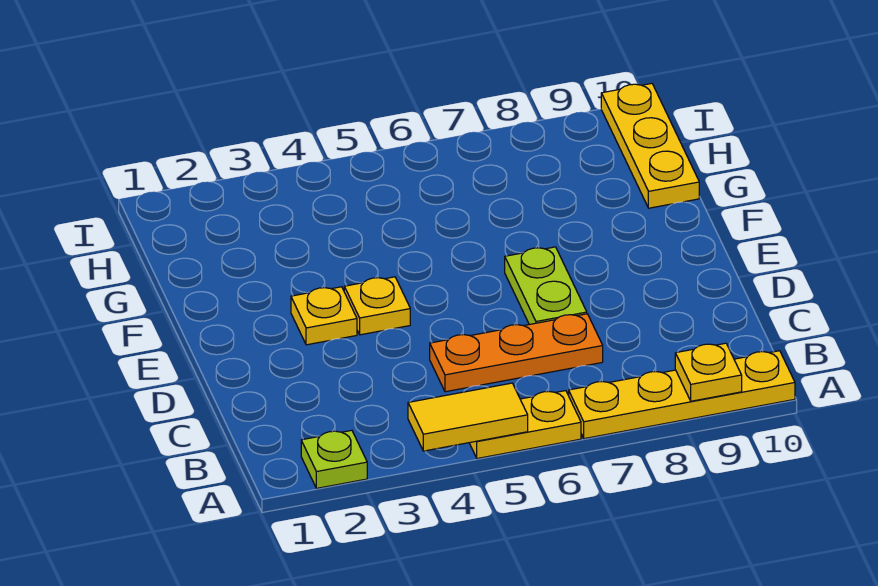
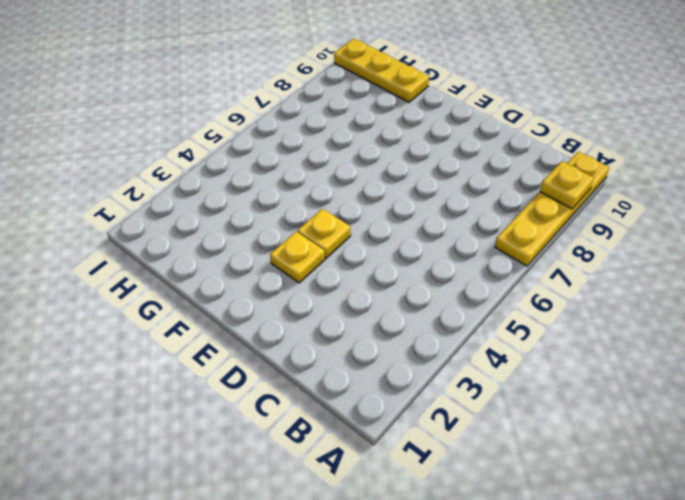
none -> lime 1x1 plate [301,430,367,488]
none -> yellow 1x2 plate [470,391,581,459]

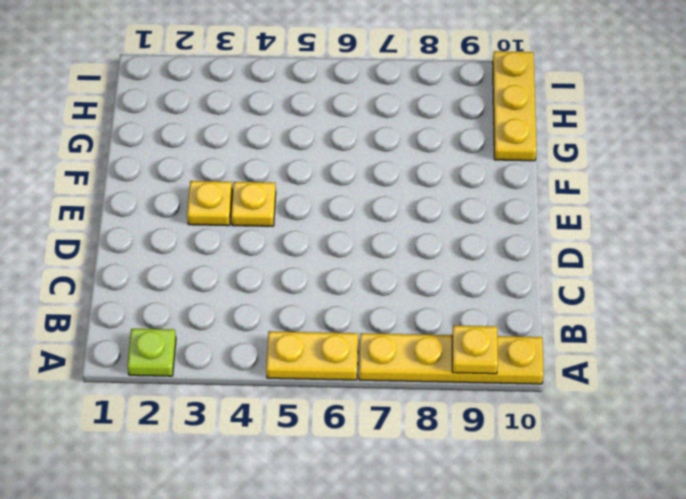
none -> orange 1x3 plate [430,314,603,392]
none -> lime 1x2 plate [505,247,587,325]

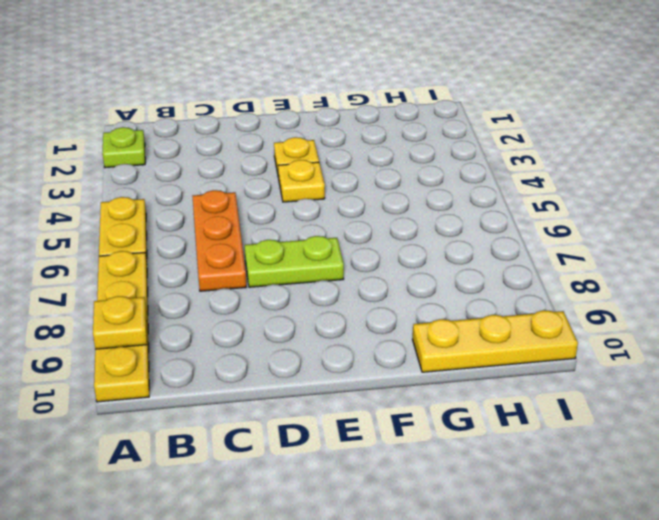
none -> yellow 1x2 tile [408,383,528,451]

